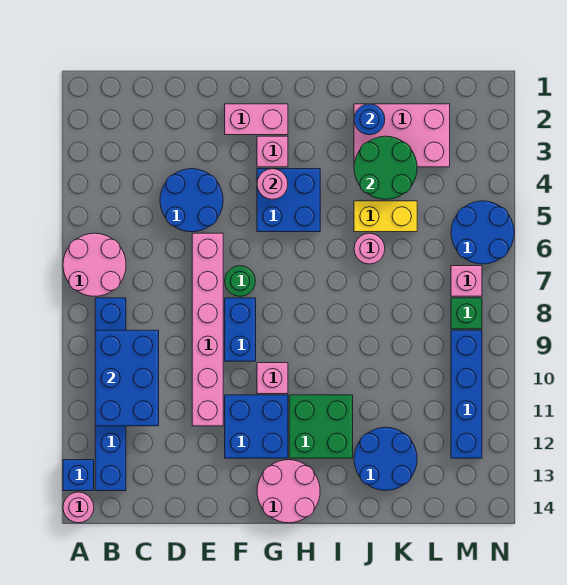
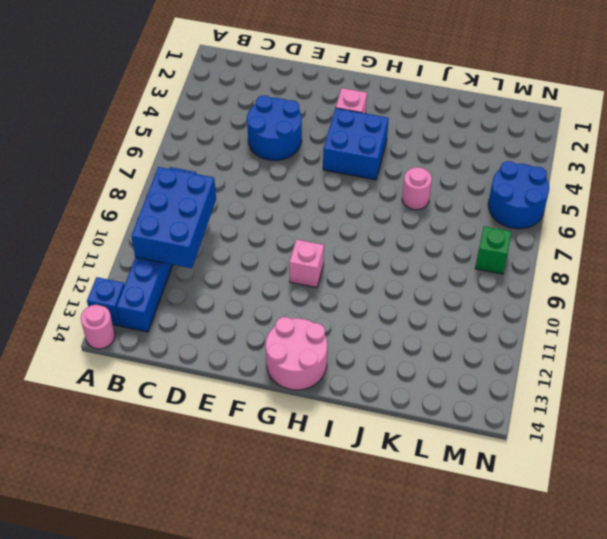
none -> pink 2x2 round brick [63,233,126,296]
none -> pink 1x6 brick [192,233,223,426]
none -> pink 1x2 brick [225,104,288,135]

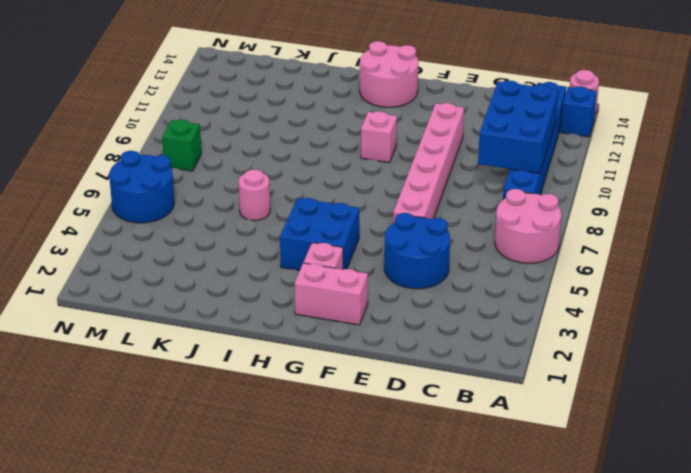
none -> green 1x1 round brick [225,266,255,296]
none -> blue 1x2 brick [225,298,256,361]
none -> blue 2x2 brick [225,395,288,458]

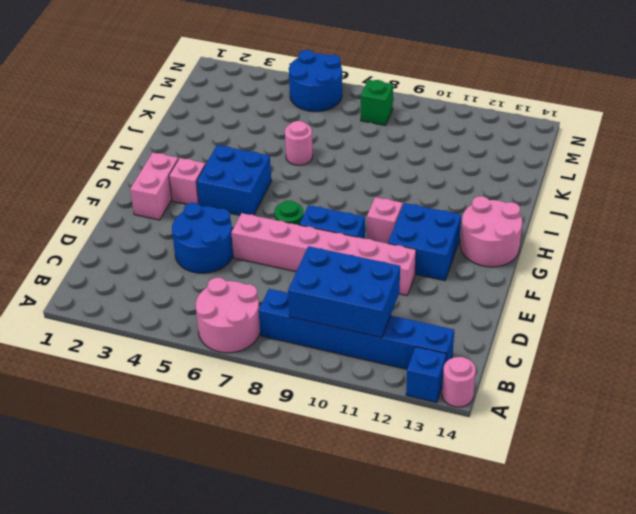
none -> green 2x2 brick [289,395,353,458]
none -> pink 2x3 brick [354,104,450,167]
none -> yellow 1x2 brick [354,201,417,232]

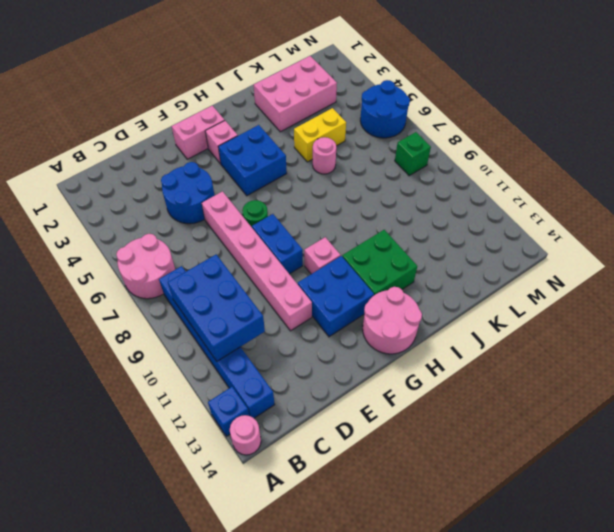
none -> blue 2x2 round brick [354,427,417,491]
none -> pink 1x1 brick [451,266,482,296]
none -> blue 1x4 brick [451,330,482,458]

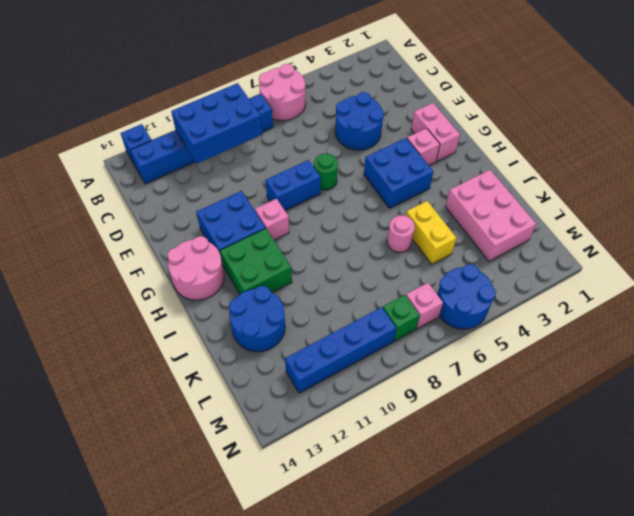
none -> pink 1x1 round brick [63,492,94,523]
none -> pink 1x6 brick [192,233,223,426]
none -> pink 1x1 round brick [257,169,288,199]

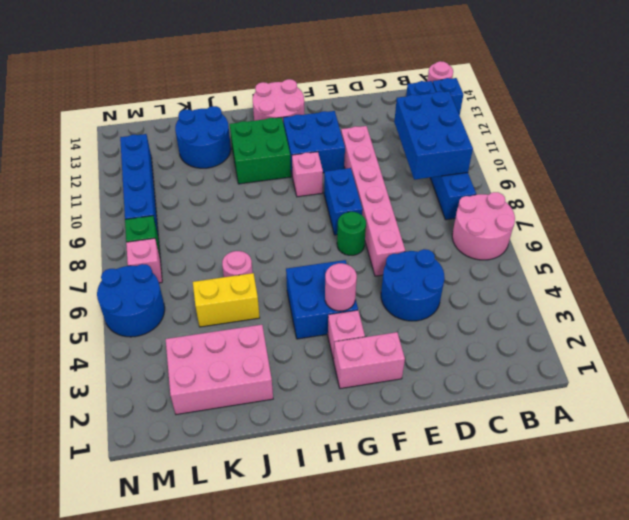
none -> blue 1x1 round brick [354,104,385,135]
none -> green 2x2 round brick [354,136,417,199]

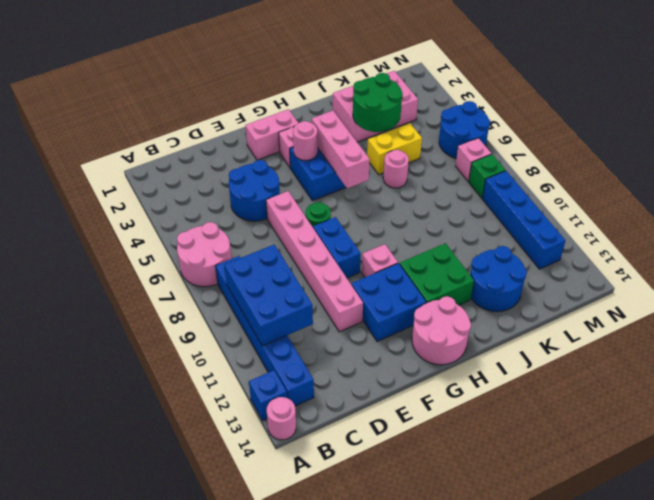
pink 1x3 brick [312,111,370,189] -> none
none -> blue 1x1 round brick [354,104,385,135]

